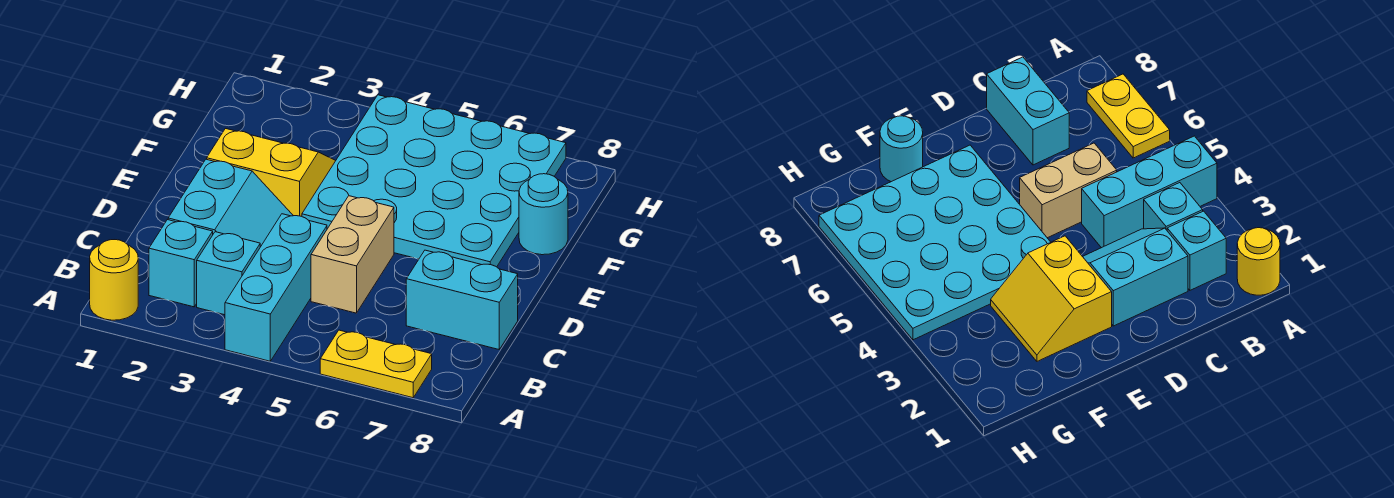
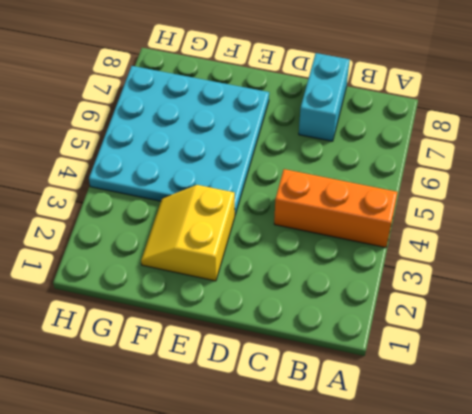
orange 1x3 brick [274,169,398,247] -> cyan 1x3 brick [225,214,327,361]
none -> yellow 1x1 round brick [90,240,138,320]
none -> yellow 1x2 plate [320,330,432,398]

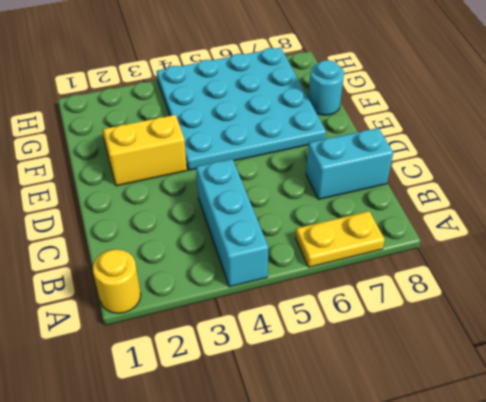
none -> cyan 1x1 brick [149,220,213,307]
none -> cyan 1x1 brick [197,232,260,315]

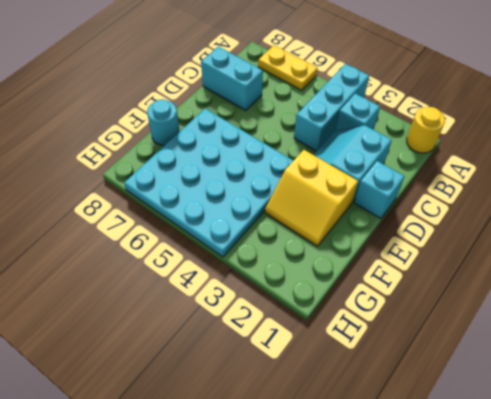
cyan 1x1 brick [354,161,404,219] -> cyan 1x1 brick moved to [149,220,213,307]
none -> tan 1x2 brick [311,196,394,313]

